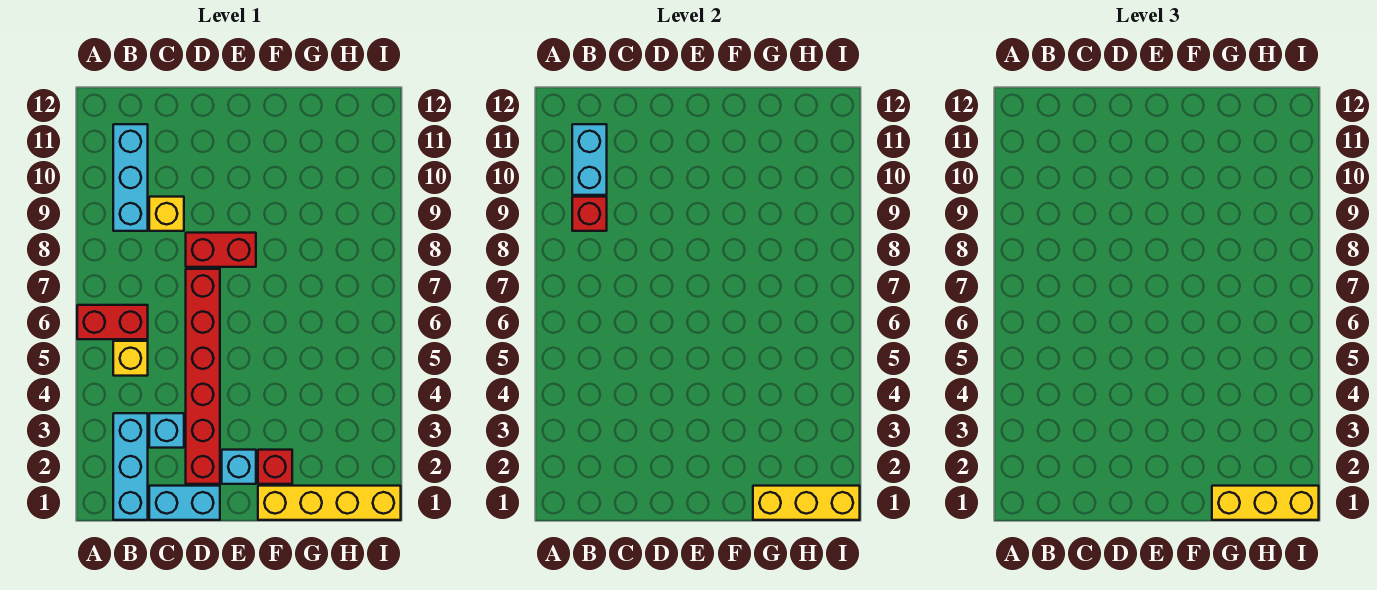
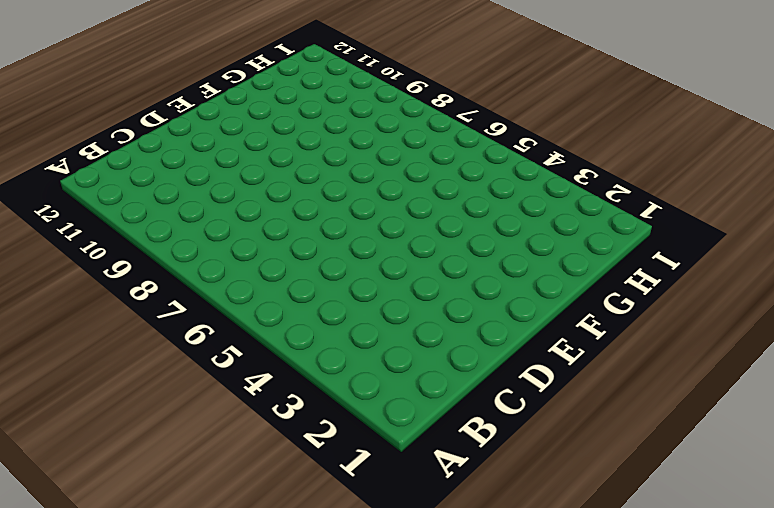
none -> red 1x2 brick [77,305,148,339]
none -> cyan 1x3 brick [113,413,148,520]
none -> yellow 1x1 brick [113,341,148,376]

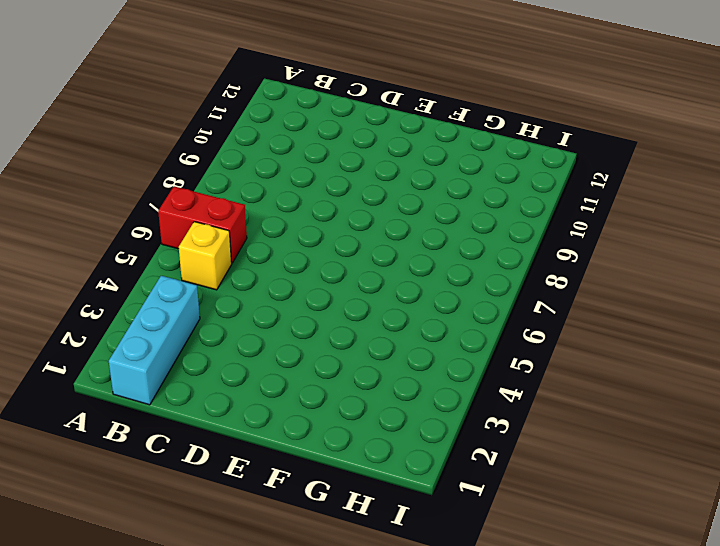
none -> cyan 1x3 brick [113,124,148,231]
none -> cyan 1x2 brick [149,486,220,520]
none -> cyan 1x1 brick [149,413,184,448]

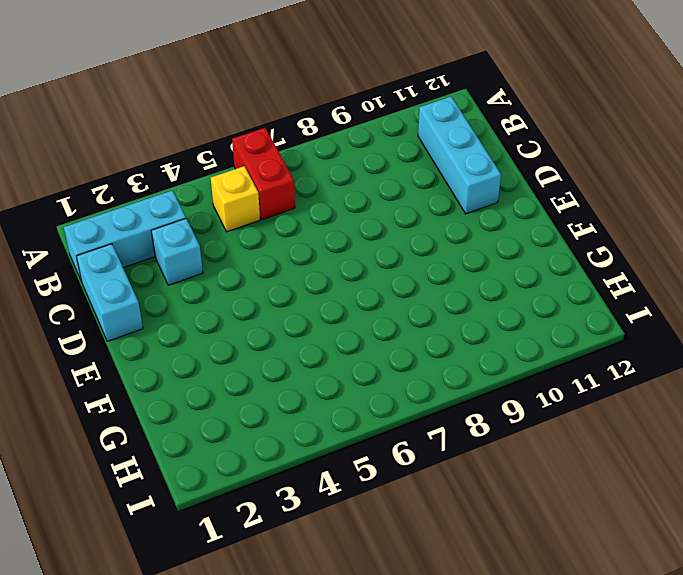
cyan 1x3 brick [418,97,501,214] -> cyan 1x3 brick turned to [113,124,148,231]
none -> yellow 1x1 brick [149,197,184,231]
none -> red 1x6 brick [186,269,220,484]
none -> red 1x2 brick [186,233,256,267]

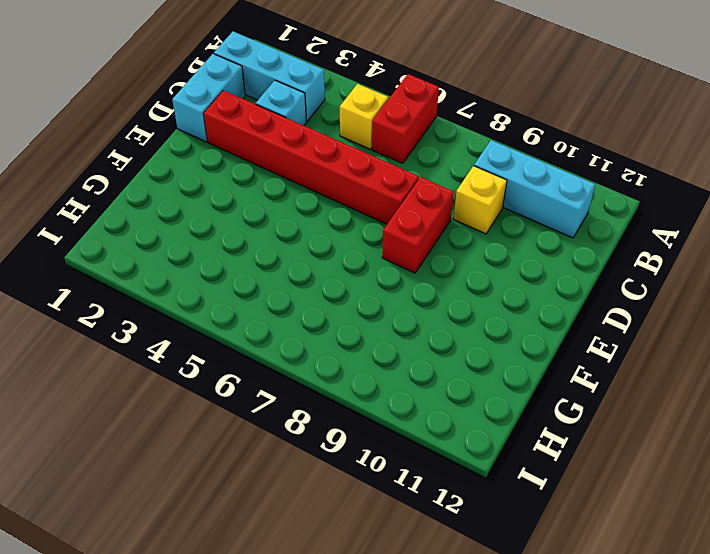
none -> cyan 1x1 brick [222,450,256,484]
none -> yellow 1x4 brick [258,486,401,520]
none -> red 1x1 brick [258,450,292,484]

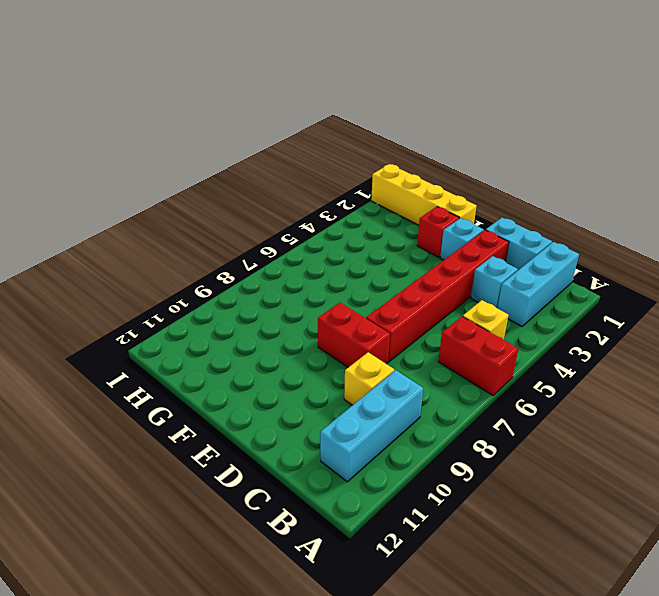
none -> red 1x1 brick [572,197,607,231]
none -> cyan 1x2 brick [572,124,607,195]
none -> yellow 1x3 brick [753,486,860,520]

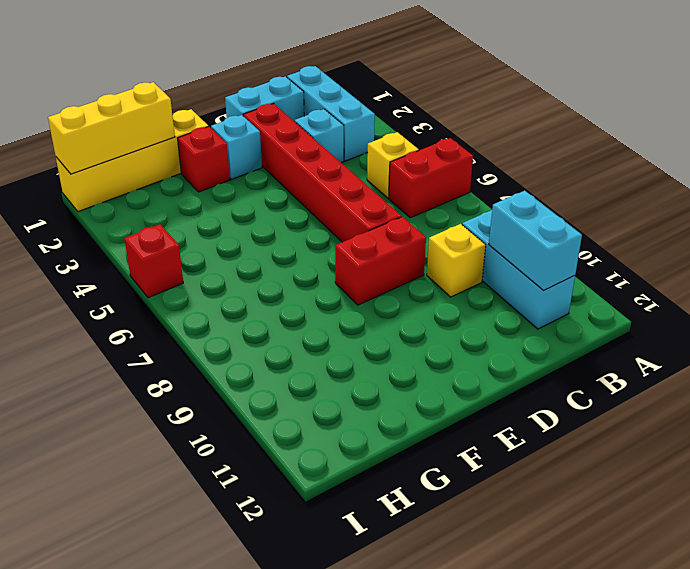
red 1x1 brick [124,224,183,298] -> red 1x1 brick moved to [572,197,607,231]
none -> yellow 1x3 brick [1212,486,1319,520]

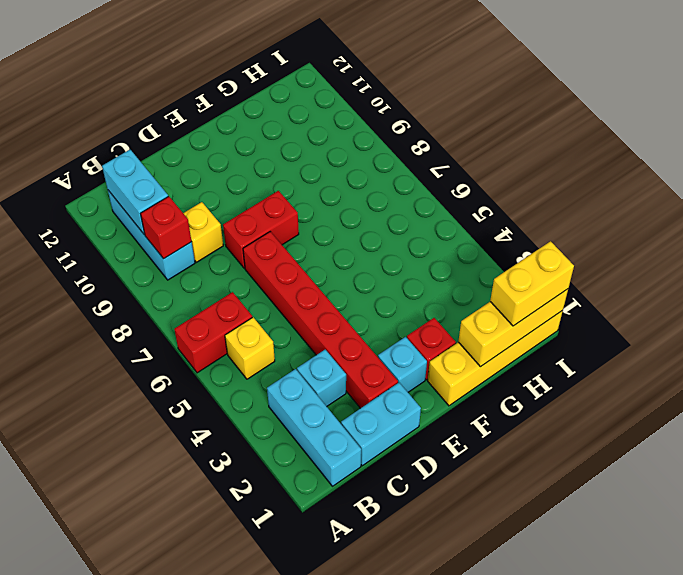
yellow 1x2 brick [490,241,574,326] -> yellow 1x3 brick [1212,486,1319,520]

